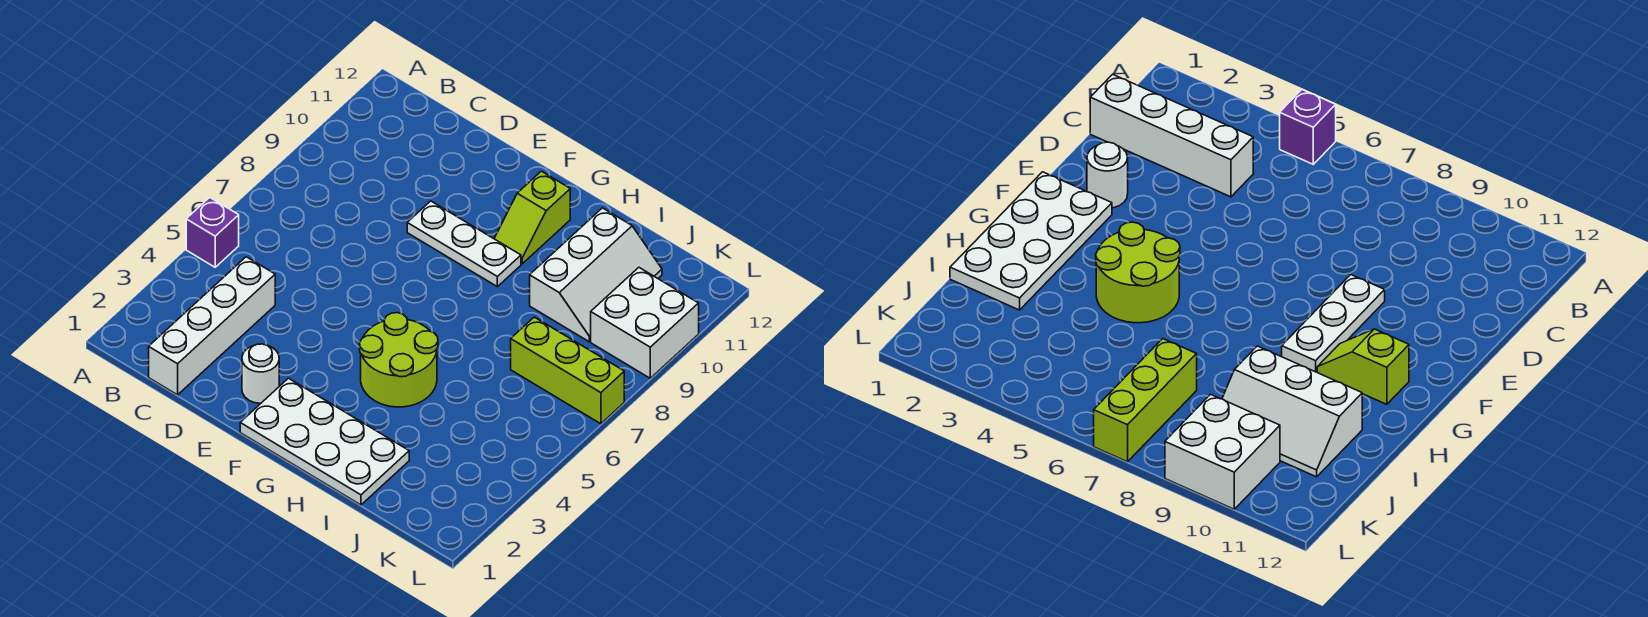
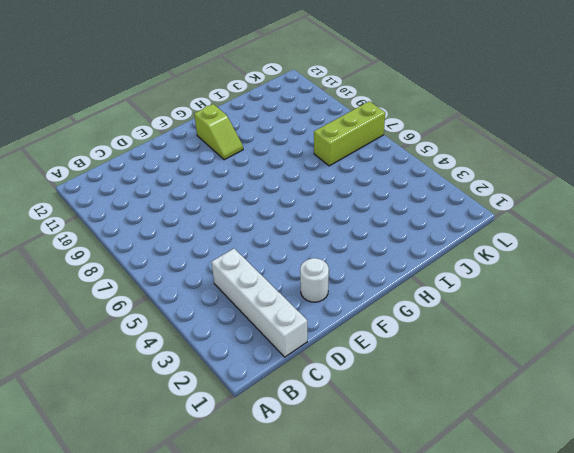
none -> purple 1x1 brick [186,197,239,267]
none -> white 1x3 plate [407,201,521,287]

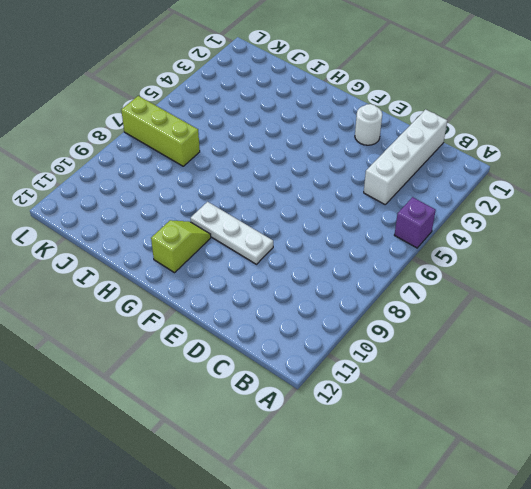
none -> white 2x4 plate [240,378,409,505]
none -> lime 2x2 round brick [360,313,438,407]

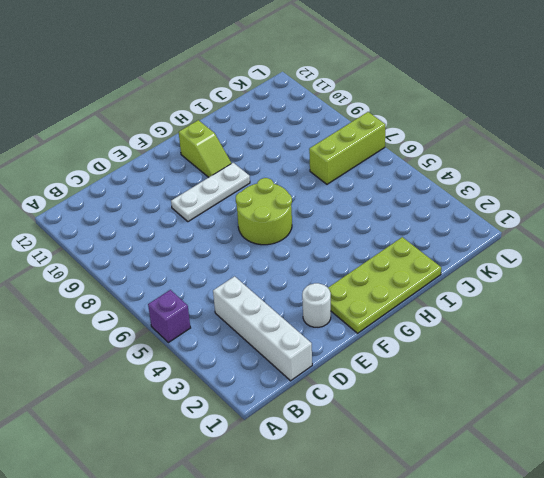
lime 2x4 plate [328,237,441,333] -> white 2x4 plate [240,378,409,505]
lime 2x2 round brick [236,178,292,245] -> lime 2x2 round brick moved to [360,313,438,407]
none -> white 2x3 slope [530,208,662,342]
none -> white 2x2 brick [591,268,699,378]

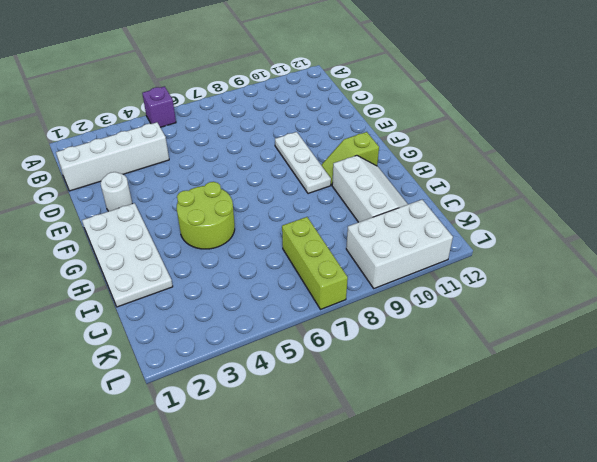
white 2x3 slope [332,155,408,222] -> white 2x3 slope turned to [530,208,662,342]
white 2x3 brick [346,200,453,288] -> white 2x2 brick [591,268,699,378]

